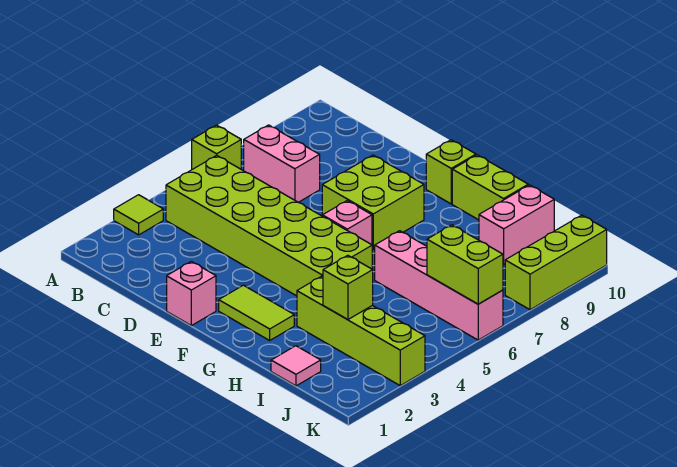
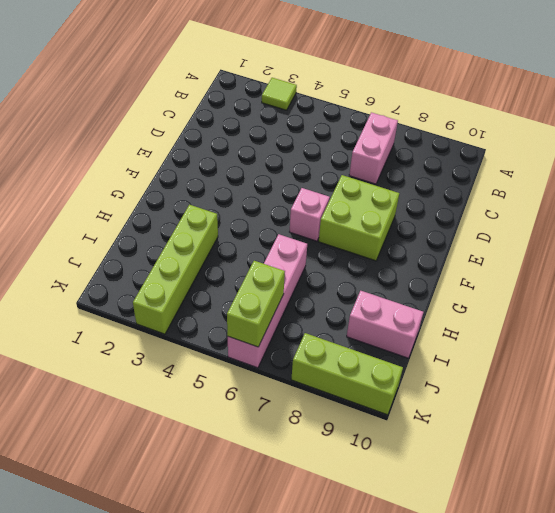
none -> lime 1x1 brick [192,125,241,169]
none -> lime 2x6 brick [166,155,372,296]
none -> pink 1x1 brick [167,261,216,326]

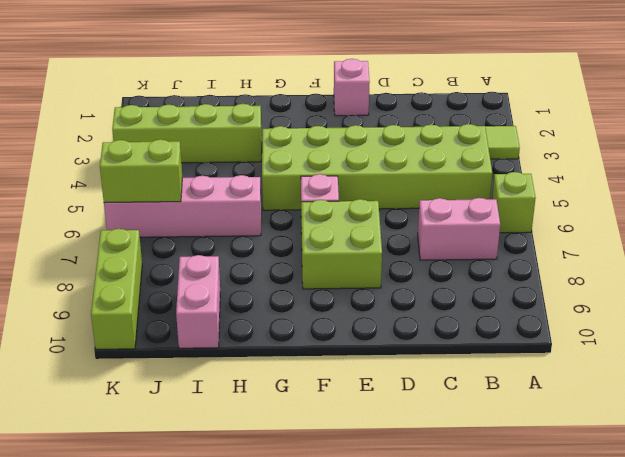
none -> lime 1x2 tile [219,285,294,340]
none -> lime 1x1 brick [426,140,476,204]
none -> lime 1x2 brick [452,155,528,220]

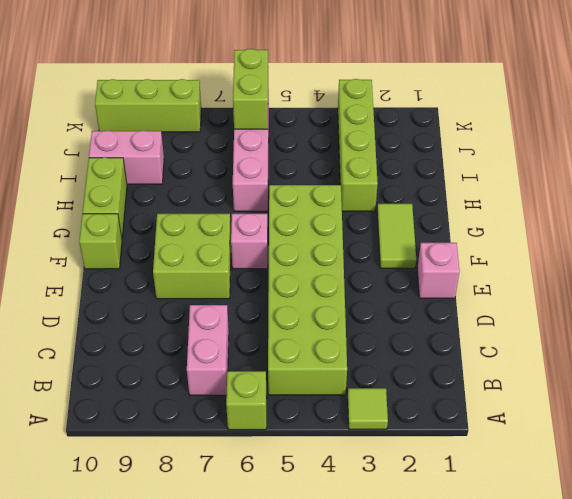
none -> pink 1x1 tile [271,346,321,386]
none -> lime 1x1 brick [323,255,373,320]

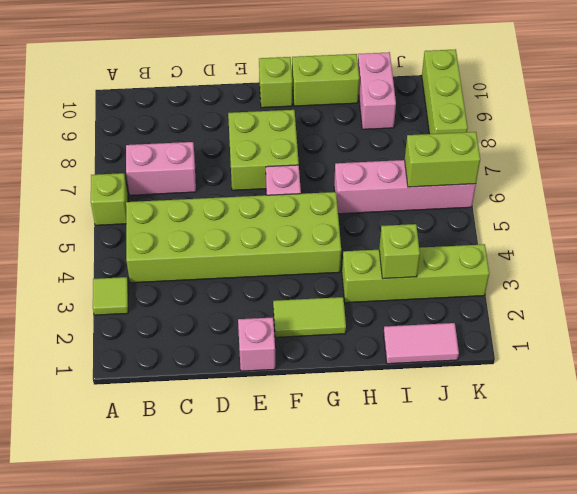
pink 1x2 tile [384,323,459,364] -> pink 1x1 tile [271,346,321,386]

